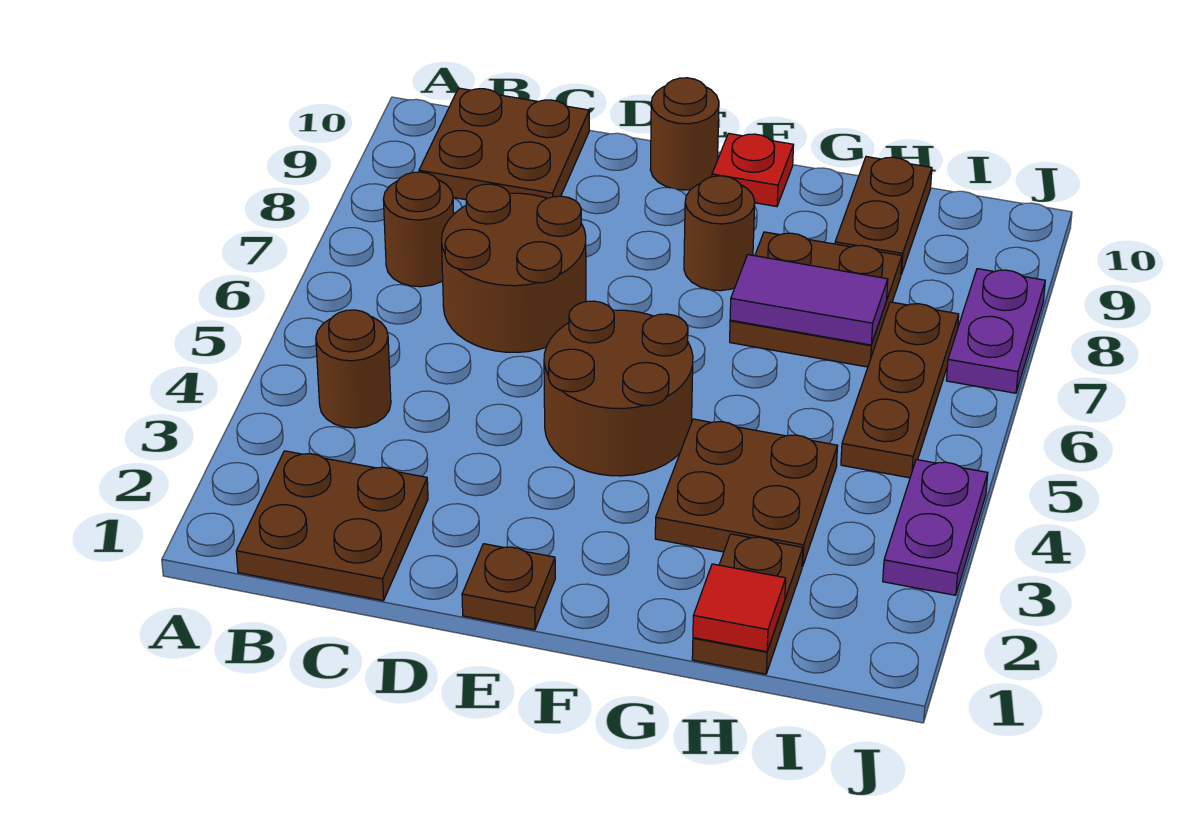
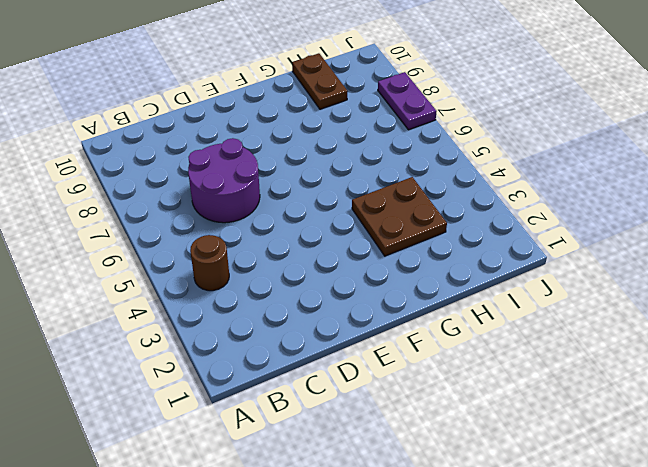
purple 2x2 round brick [188,138,260,223] -> brown 2x2 round brick [442,184,586,352]
none -> brown 2x2 plate [236,451,428,601]
none -> brown 1x1 round brick [383,172,454,287]
none -> brown 2x2 plate [419,88,589,200]

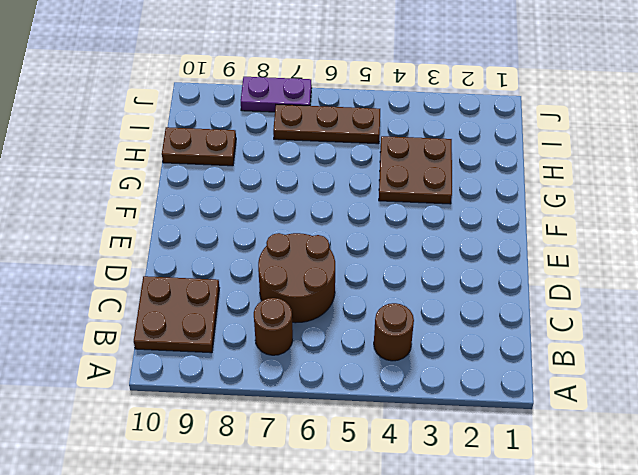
none -> brown 2x2 plate [236,451,428,601]
none -> brown 1x1 plate [462,544,555,630]
none -> brown 2x2 round brick [544,301,693,476]

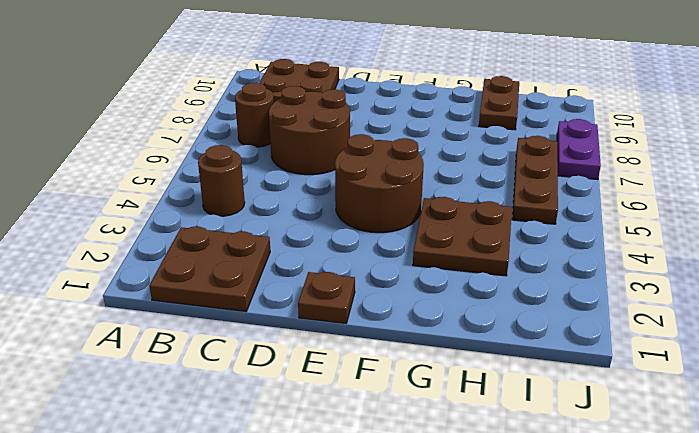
none -> brown 1x1 round brick [650,78,719,190]
none -> brown 1x1 round brick [684,176,755,291]
none -> red 1x1 plate [712,133,794,207]

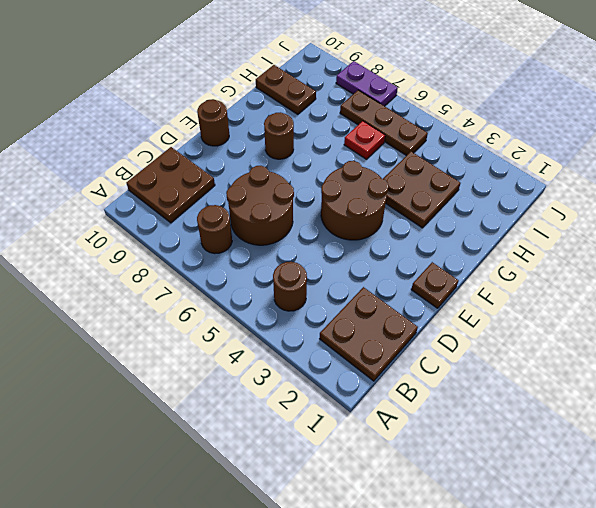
red 1x1 plate [344,121,385,159] -> red 1x1 plate moved to [712,133,794,207]
none -> brown 2x2 plate [730,232,902,367]
none -> brown 1x2 plate [692,534,803,674]
none -> purple 1x2 plate [883,460,988,595]

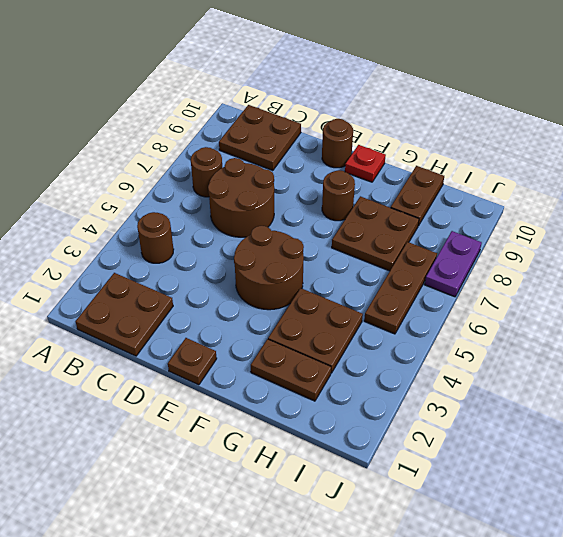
brown 1x2 plate [251,339,331,401] -> brown 1x2 plate turned to [692,534,803,674]
none -> purple 1x2 plate [883,460,988,595]
none -> purple 1x2 tile [730,255,888,345]
none -> red 1x1 tile [693,564,786,652]

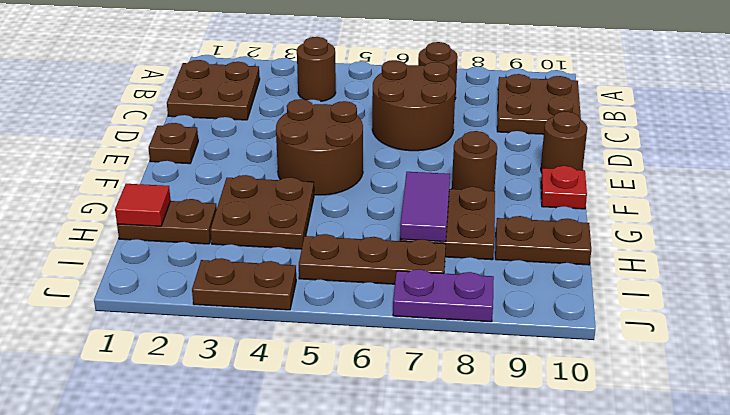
brown 1x2 plate [192,258,296,310] -> purple 1x2 plate [883,460,988,595]

